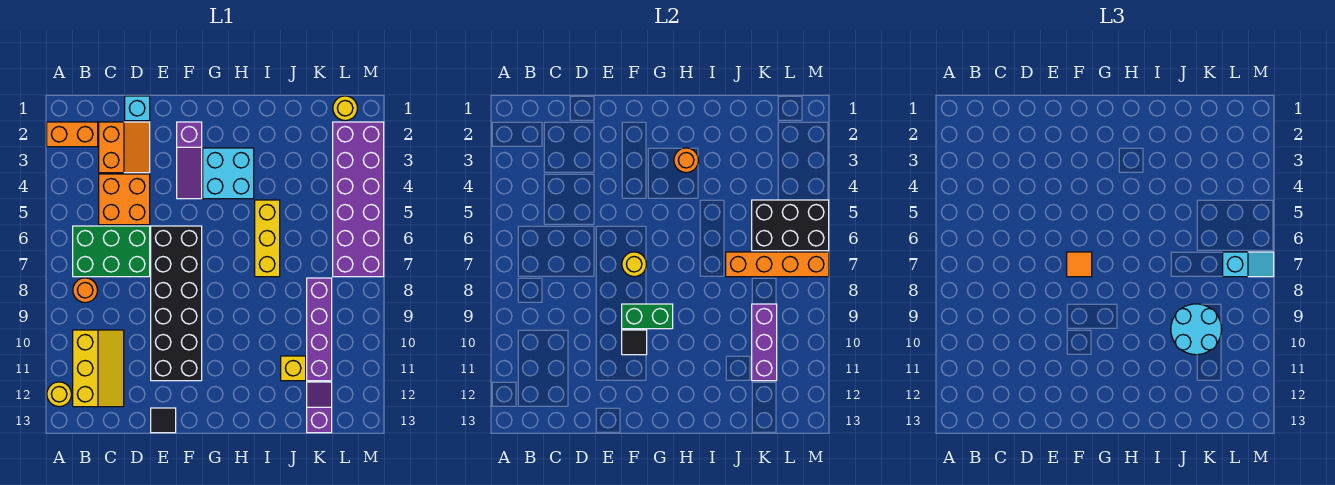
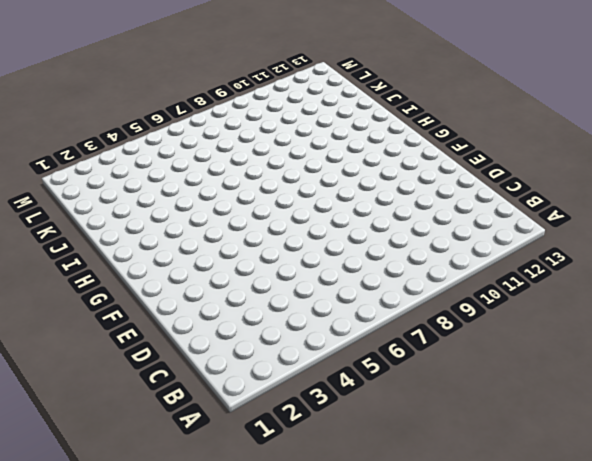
none -> orange 1x2 brick [47,122,98,147]
none -> yellow 1x1 round brick [47,382,71,407]
none -> green 2x3 brick [73,226,150,277]

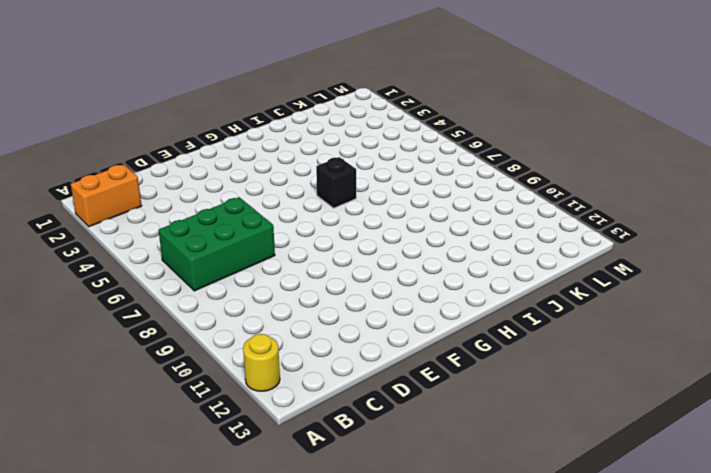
black 1x1 brick [316,157,356,208] -> none
none -> orange 1x1 round brick [73,278,97,303]
none -> yellow 2x3 slope [73,330,124,407]
none -> orange 2x2 slope [99,122,150,173]

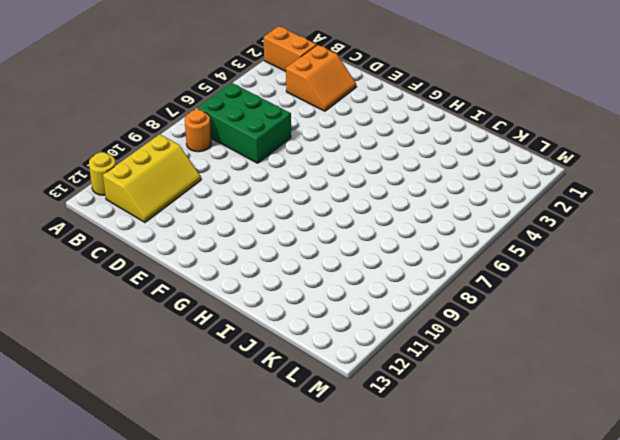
none -> orange 2x2 brick [99,174,150,225]
none -> cyan 1x1 brick [125,96,150,121]
none -> black 2x6 brick [151,226,202,381]

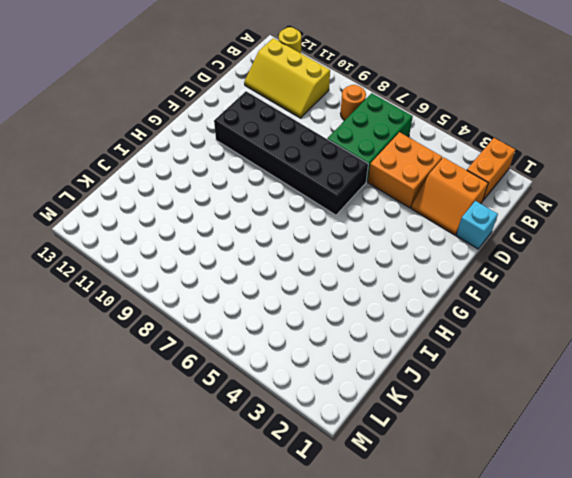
none -> black 1x1 tile [151,408,176,433]
none -> purple 1x3 slope [177,122,202,199]
none -> cyan 2x2 brick [203,148,254,199]

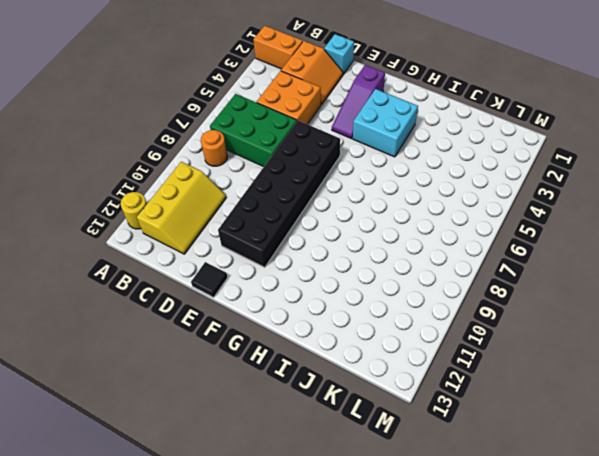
none -> yellow 1x3 brick [255,200,280,277]
none -> yellow 1x1 brick [281,356,306,381]
none -> purple 1x4 brick [307,278,332,381]

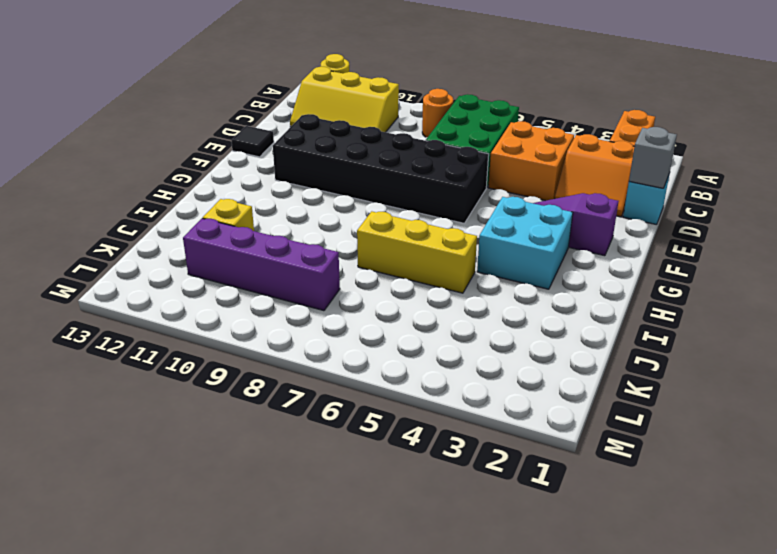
grey 1x1 brick [629,127,677,188] -> none
none -> purple 1x2 slope [307,382,332,433]
none -> yellow 1x1 round brick [333,96,357,121]
none -> purple 2x6 brick [333,122,384,277]

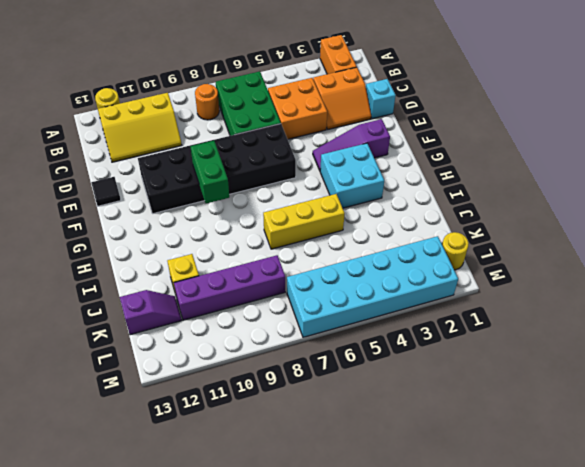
cyan 2x6 brick [287,236,458,337] -> purple 2x6 brick [333,122,384,277]
none -> yellow 1x1 round brick [622,252,646,277]
none -> black 1x1 tile [622,330,647,355]
none -> orange 1x1 round brick [674,148,698,173]

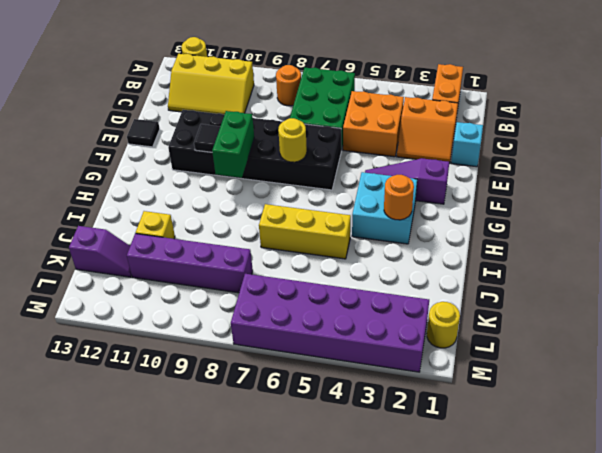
none -> orange 1x4 brick [726,252,829,277]
none -> black 2x3 brick [752,200,829,251]
none -> purple 1x3 brick [752,304,777,381]

